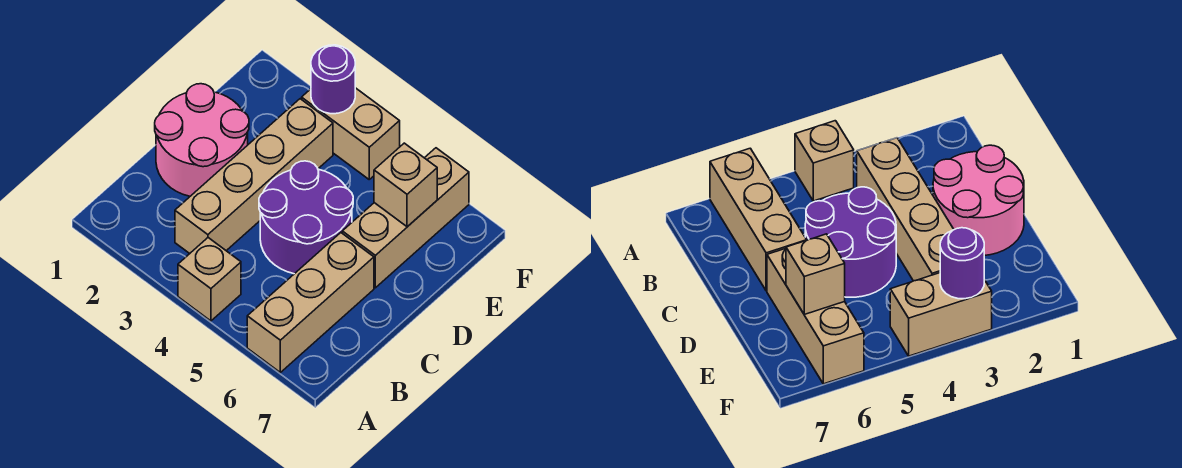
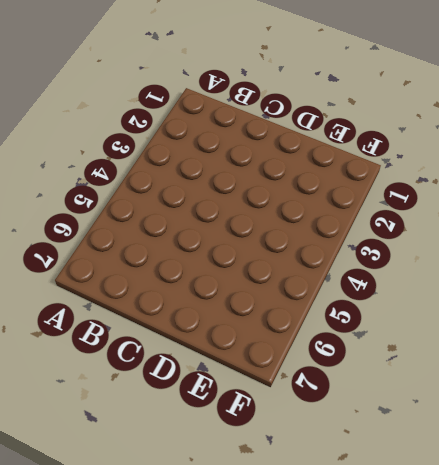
none -> tan 1x1 brick [178,238,241,321]
none -> tan 1x3 brick [247,233,374,372]

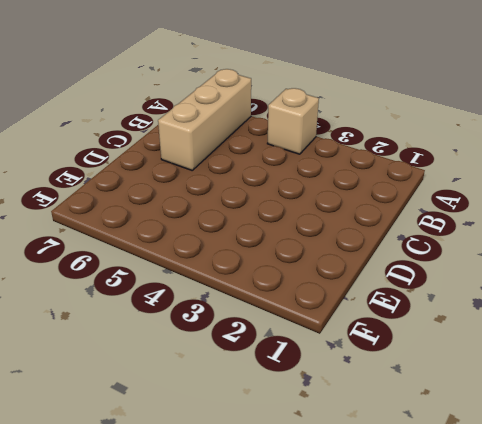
none -> tan 1x4 brick [175,99,333,254]
none -> pink 2x2 round brick [155,84,249,196]

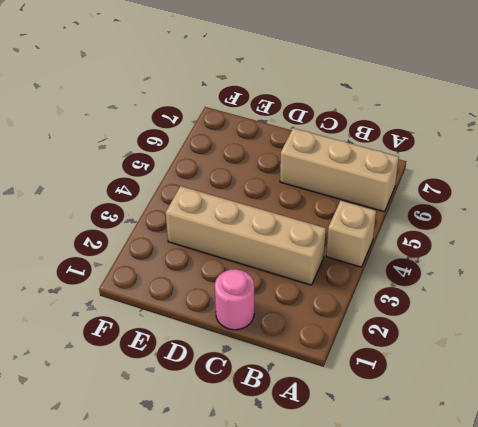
pink 1x1 round brick [215,269,254,330] -> pink 2x2 round brick [155,84,249,196]
none -> purple 2x2 round brick [259,161,353,274]
none -> tan 1x3 brick [342,148,469,288]

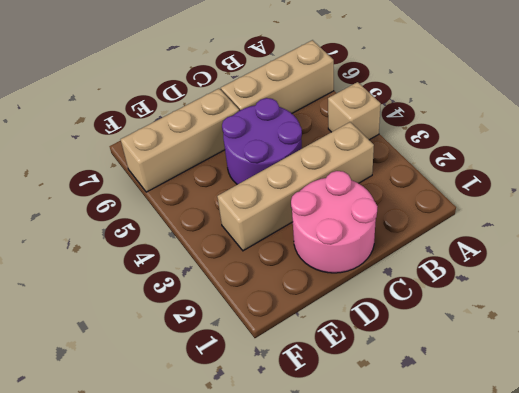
none -> tan 1x2 brick [302,88,400,179]
none -> tan 1x1 brick [374,143,437,227]

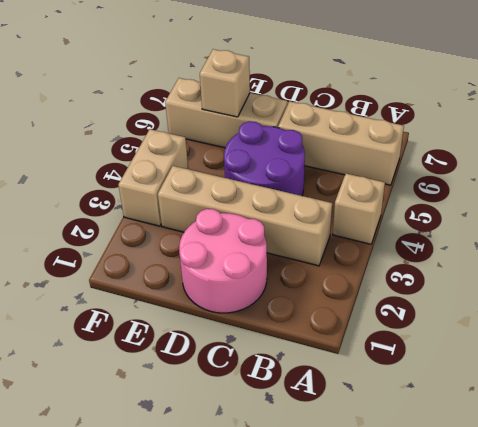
none -> purple 1x1 round brick [311,45,355,114]

